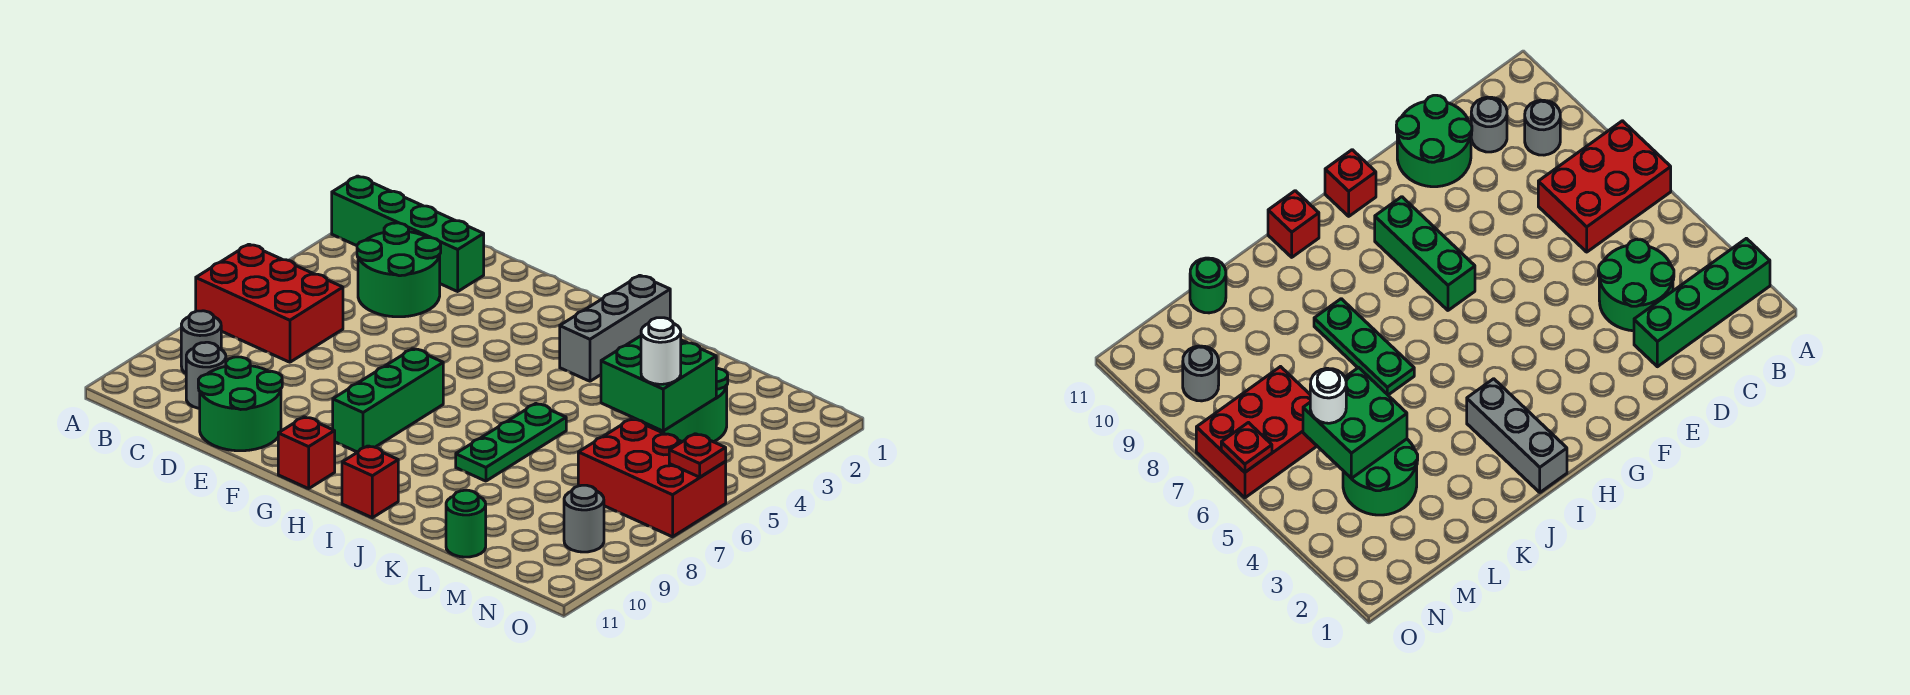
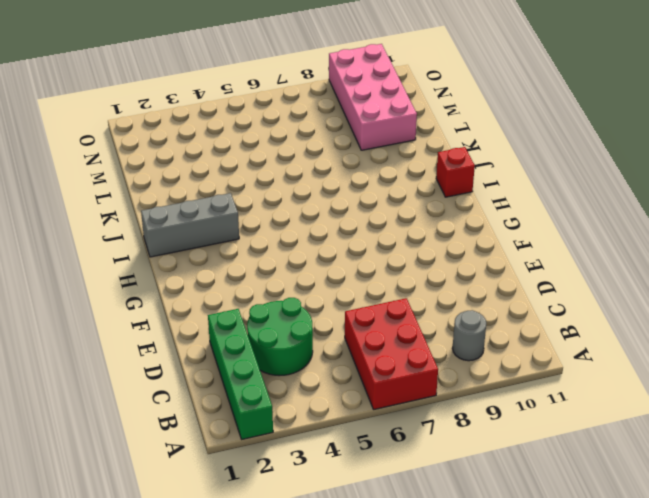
pink 2x4 brick [329,44,417,150] -> grey 1x1 round brick [564,485,604,552]
none -> grey 1x1 round brick [186,342,226,409]
none -> green 2x2 round brick [198,357,282,451]
none -> green 1x3 brick [333,349,443,452]

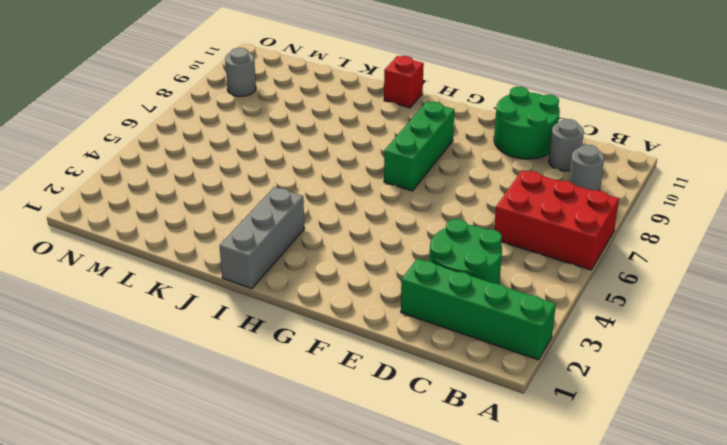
none -> red 1x1 brick [278,417,335,489]
none -> green 1x3 plate [456,404,566,481]
none -> green 2x2 round brick [645,368,728,442]

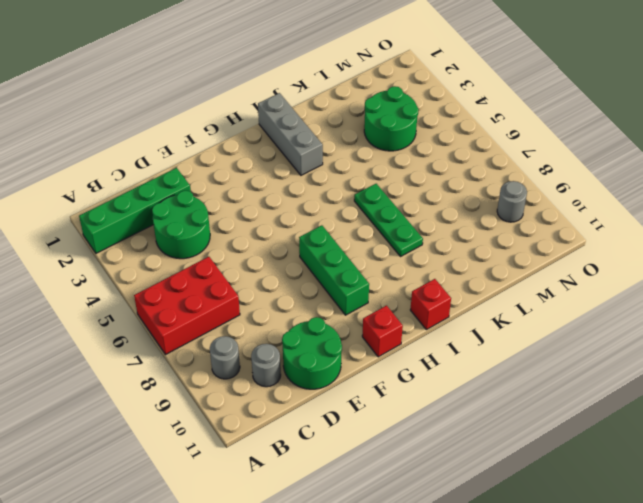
none -> green 1x1 round brick [446,490,486,557]
none -> red 2x3 brick [578,419,726,537]
none -> green 2x2 brick [601,336,716,431]

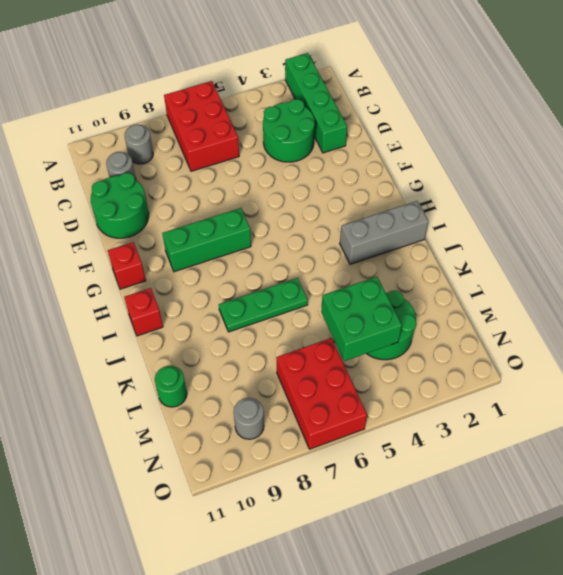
none -> red 1x1 plate [669,434,726,477]
none -> white 1x1 round brick [641,318,681,384]

